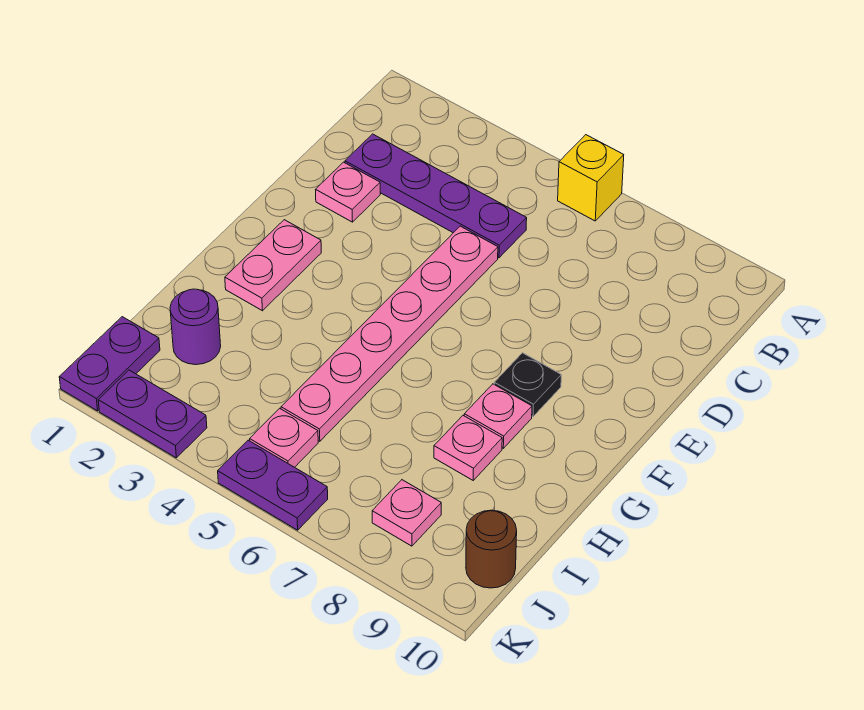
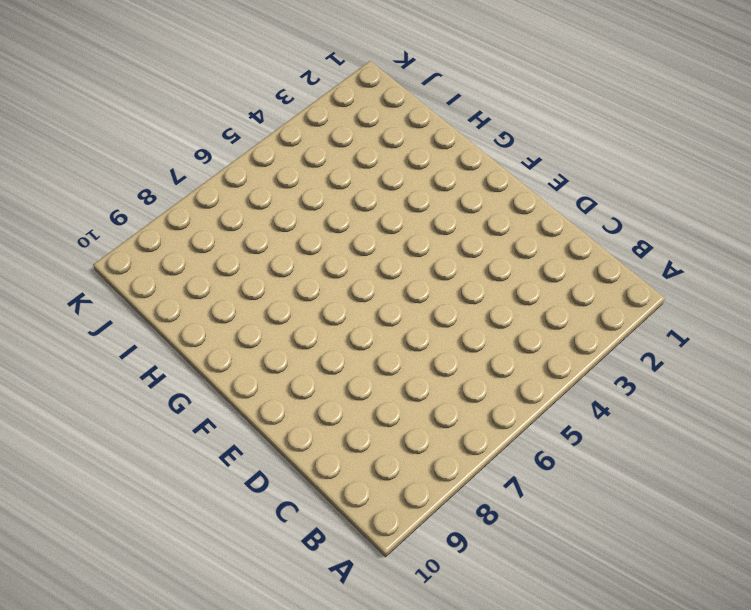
none -> yellow 1x1 brick [558,135,624,221]
none -> purple 1x4 plate [345,134,527,258]
none -> pink 1x1 plate [315,162,380,222]

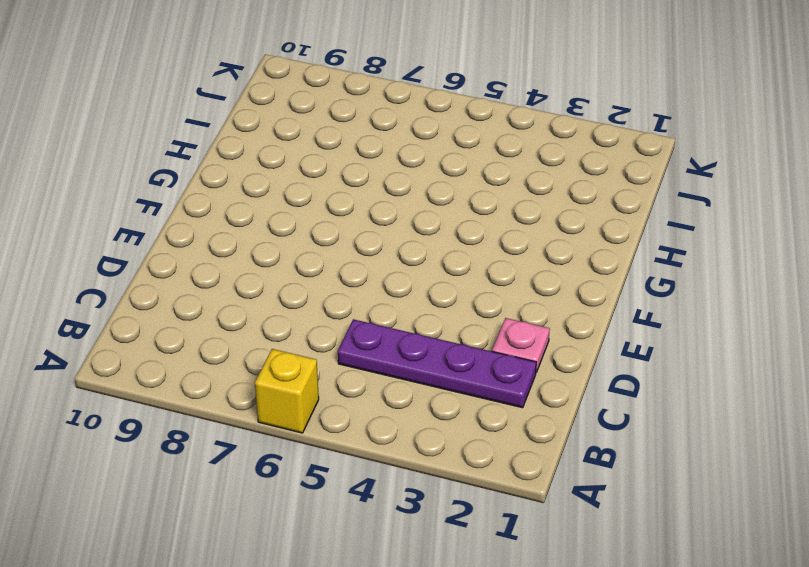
none -> pink 1x6 plate [281,226,498,441]
none -> pink 1x2 plate [225,220,321,311]
none -> black 1x1 plate [494,353,561,417]

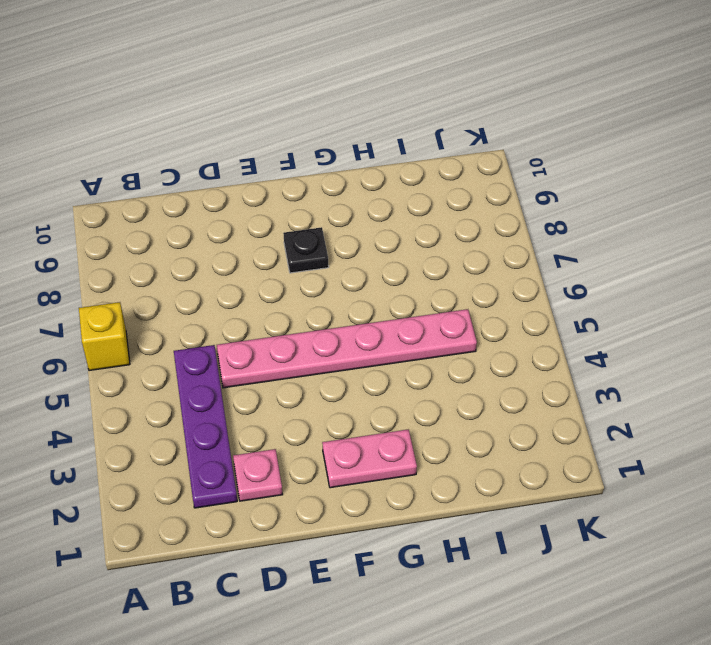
none -> pink 1x1 plate [464,384,532,448]
none -> pink 1x1 plate [434,416,502,480]
none -> purple 1x1 round brick [170,289,221,365]

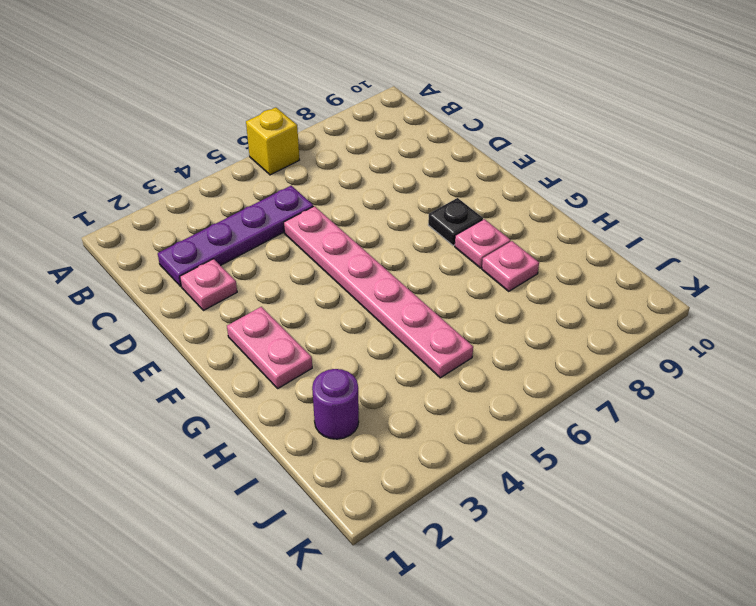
none -> purple 1x2 plate [59,317,160,411]
none -> pink 1x1 plate [250,408,318,467]
none -> pink 1x1 plate [372,480,441,546]

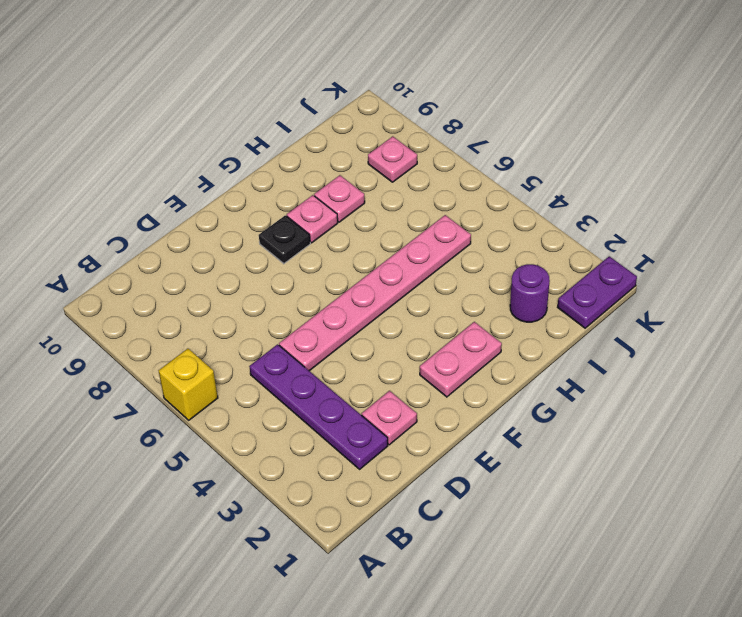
none -> pink 1x1 plate [250,408,318,467]
none -> brown 1x1 round brick [466,510,517,588]
none -> purple 1x2 plate [98,370,207,458]

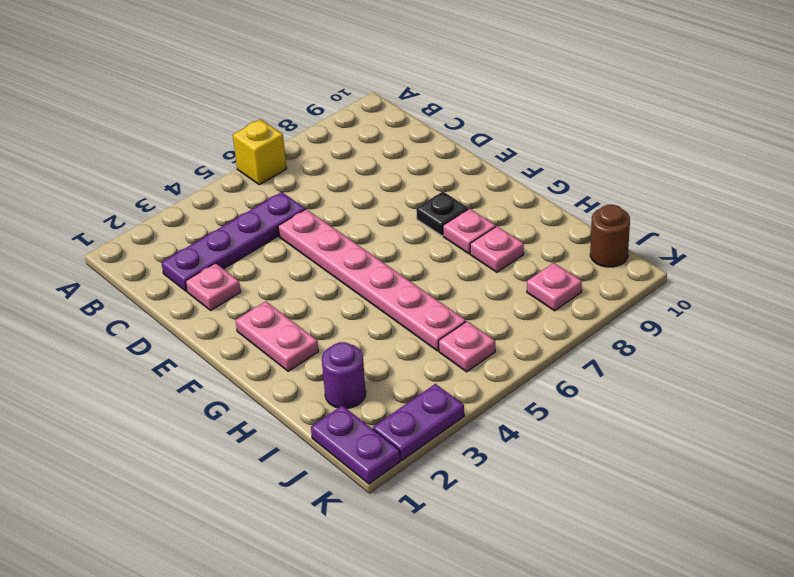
none -> purple 1x2 plate [218,440,328,530]

